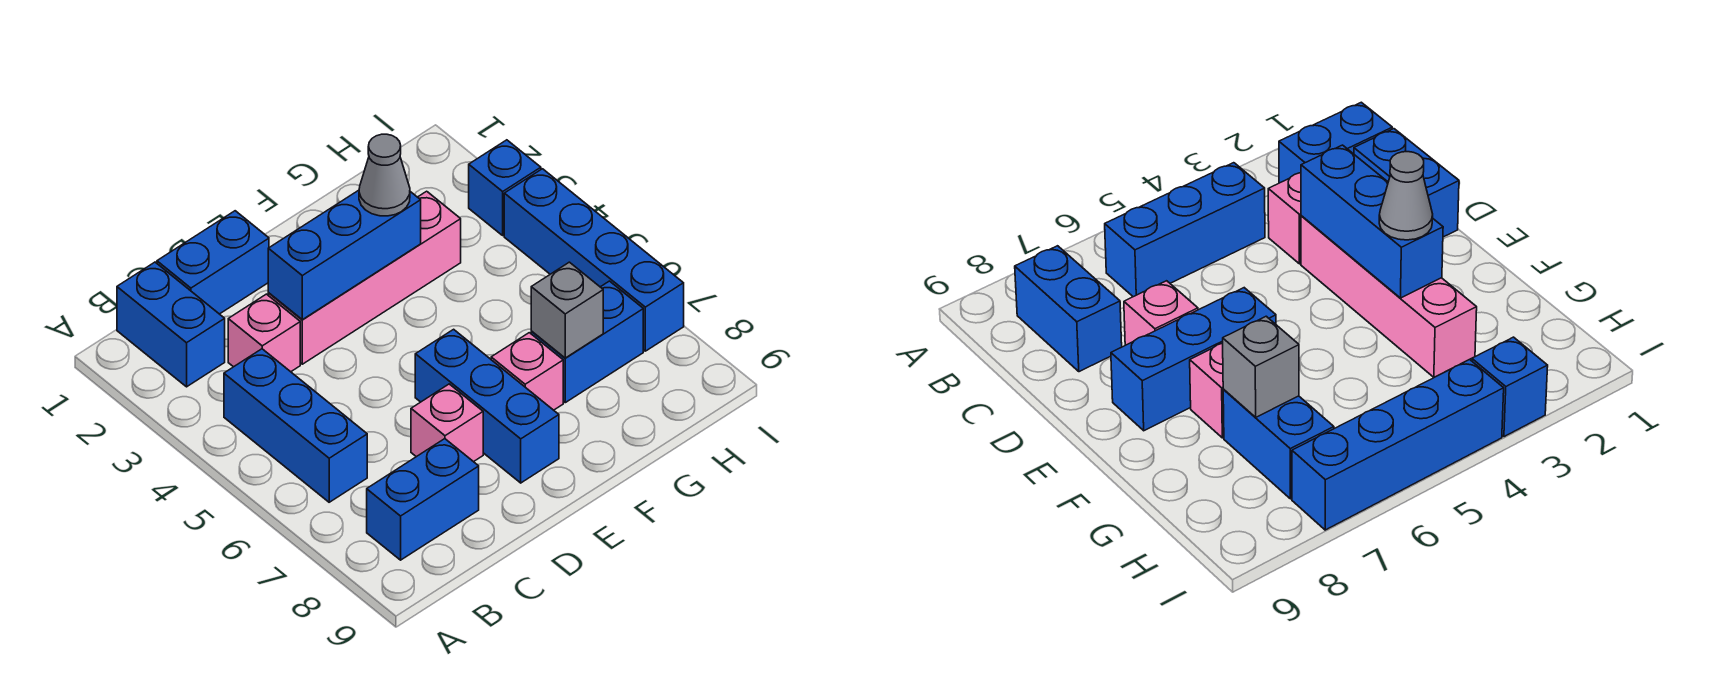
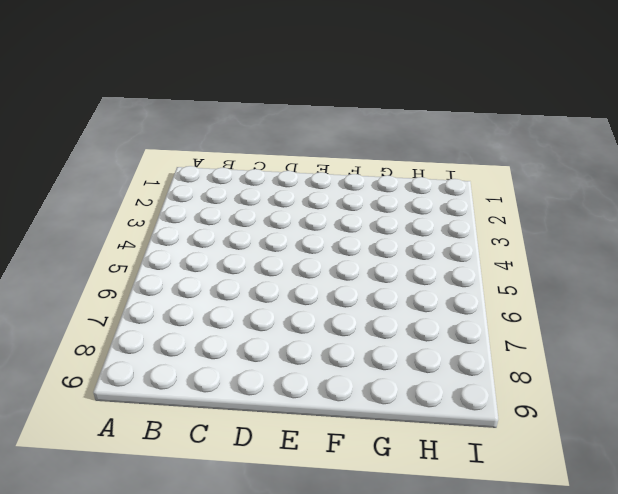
none -> blue 1x2 brick [117,262,225,387]
none -> blue 1x3 brick [224,349,367,502]
none -> blue 1x2 brick [367,439,479,560]

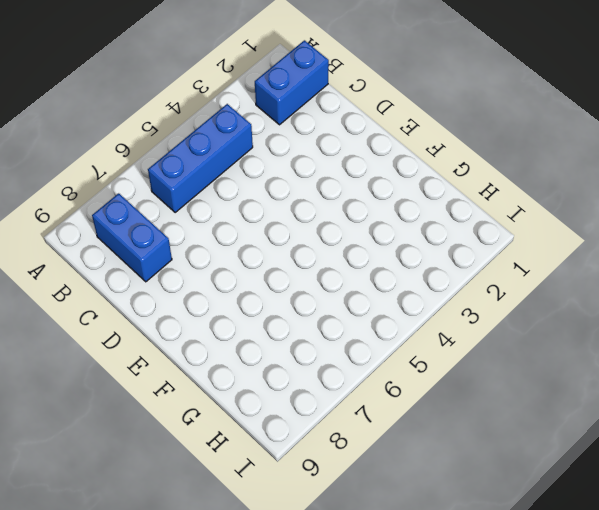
none -> blue 1x2 brick [157,211,269,314]
none -> pink 1x1 brick [228,294,300,372]
none -> pink 1x4 brick [268,191,461,364]

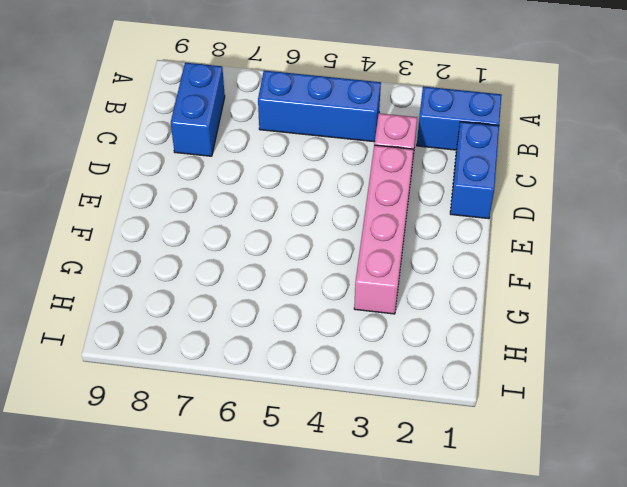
none -> pink 1x1 brick [411,384,483,462]
none -> blue 1x3 brick [415,329,559,483]
none -> pink 1x1 brick [491,333,563,410]

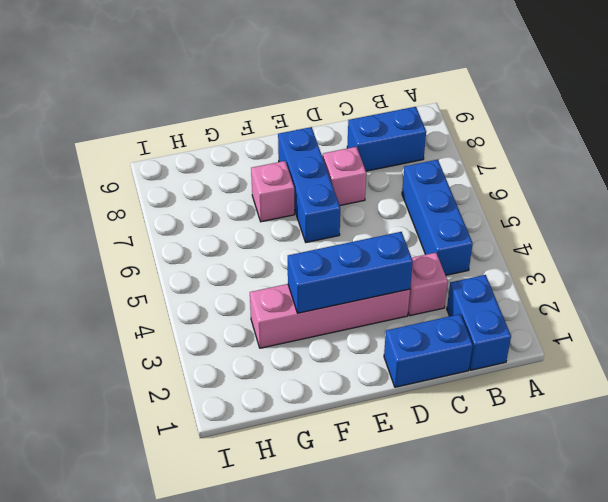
none -> blue 1x2 brick [531,281,643,403]
none -> blue 1x1 brick [469,140,541,235]
none -> blue 1x4 brick [504,169,684,351]

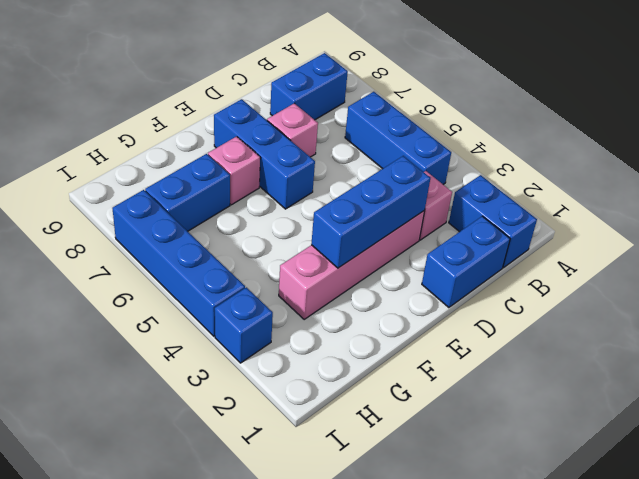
none -> grey 1x1 brick [531,262,603,358]
none -> grey 1x1 cone [359,134,410,216]

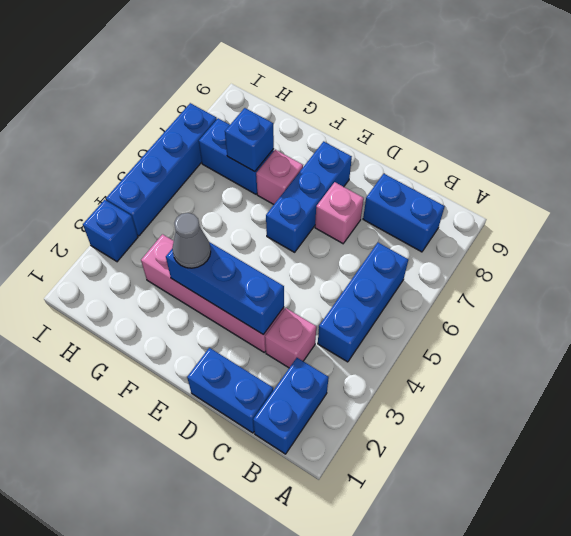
blue 1x1 brick [225,108,274,172] -> grey 1x1 brick [531,262,603,358]

